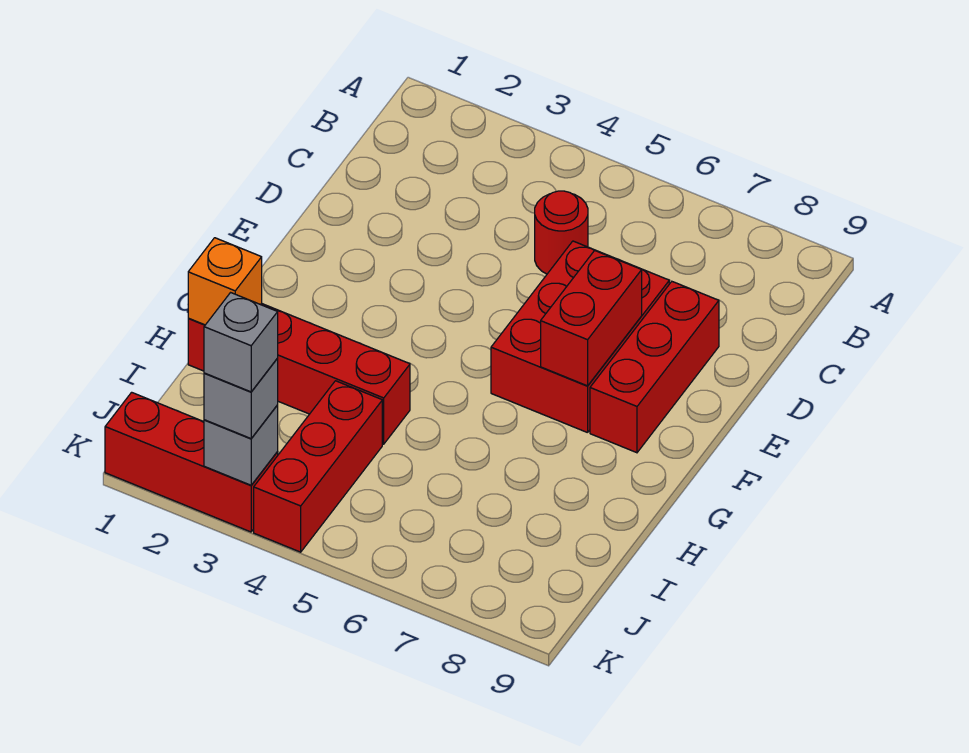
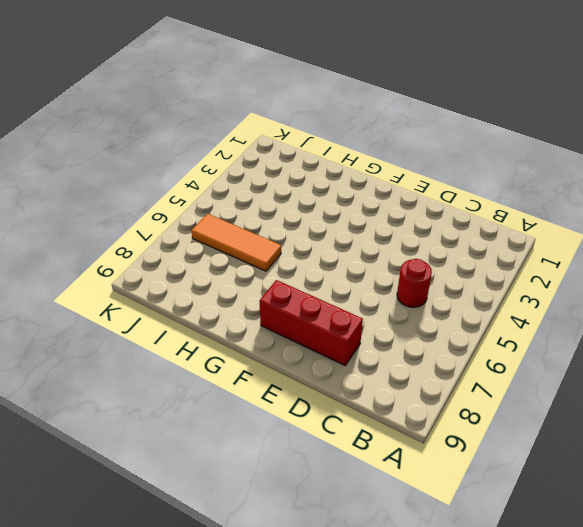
orange 1x3 tile [191,214,281,271] -> none
none -> red 2x3 brick [491,241,669,433]
none -> red 1x4 brick [188,303,410,444]

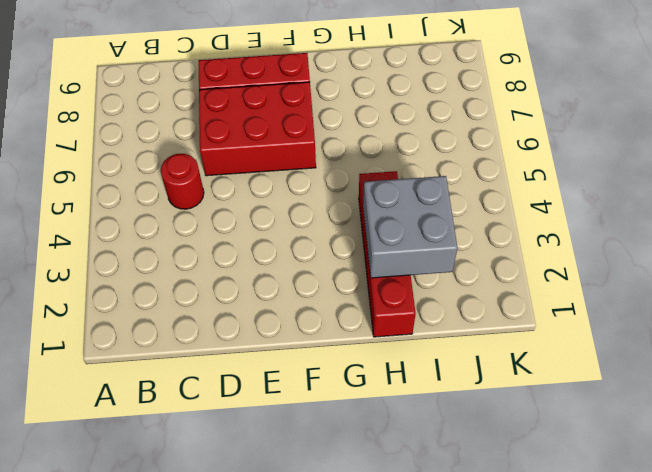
grey 2x2 brick [363,176,457,278] -> none
none -> red 1x3 brick [254,381,382,552]
none -> red 1x3 brick [105,392,278,532]

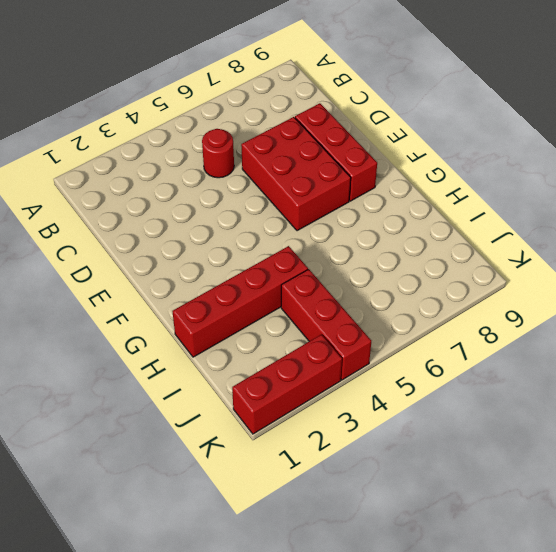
none -> red 1x2 brick [541,250,642,386]
none -> orange 1x1 brick [188,238,262,325]

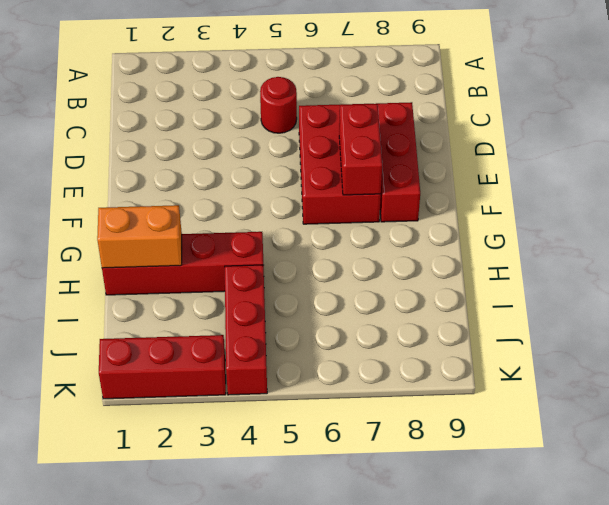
orange 1x2 brick [97,205,182,268] -> orange 1x1 brick [188,238,262,325]
none -> grey 1x1 brick [204,405,278,485]
none -> grey 1x1 brick [204,359,278,438]

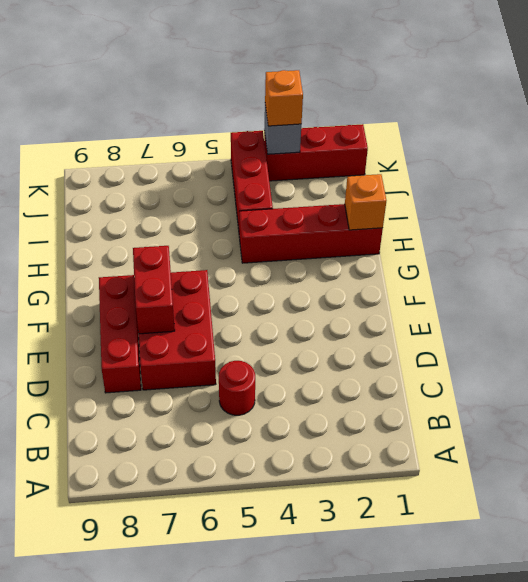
orange 1x1 brick [265,70,303,126] -> grey 1x1 brick [204,359,278,438]
none -> grey 1x1 brick [204,293,278,392]

